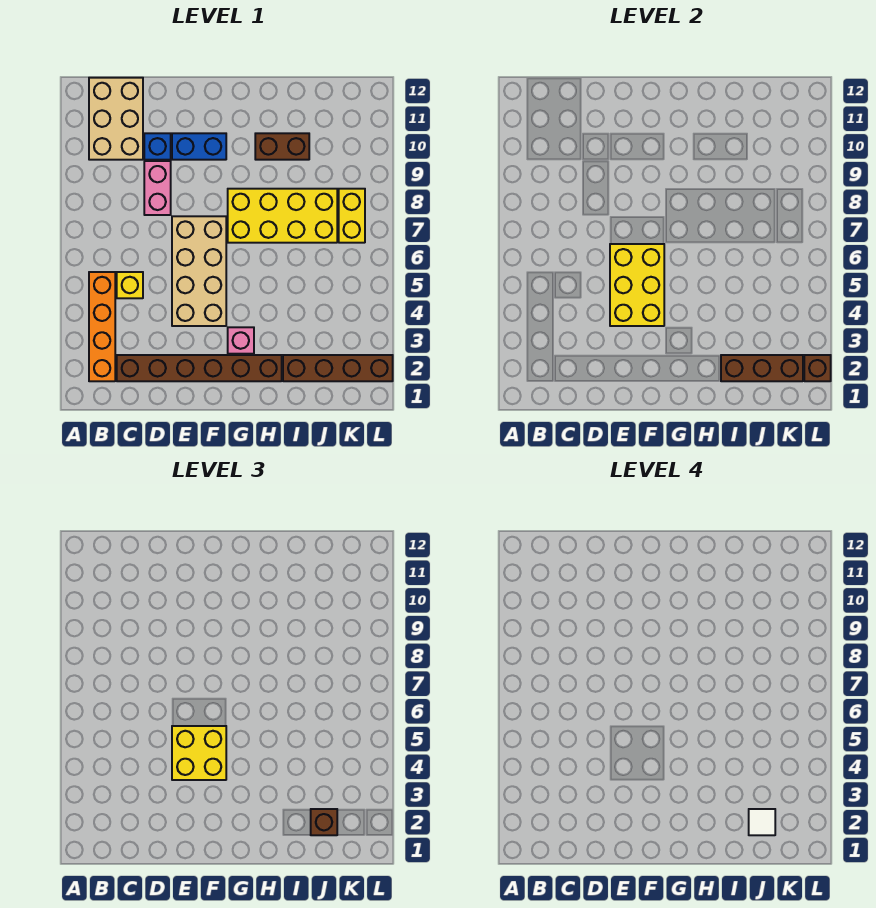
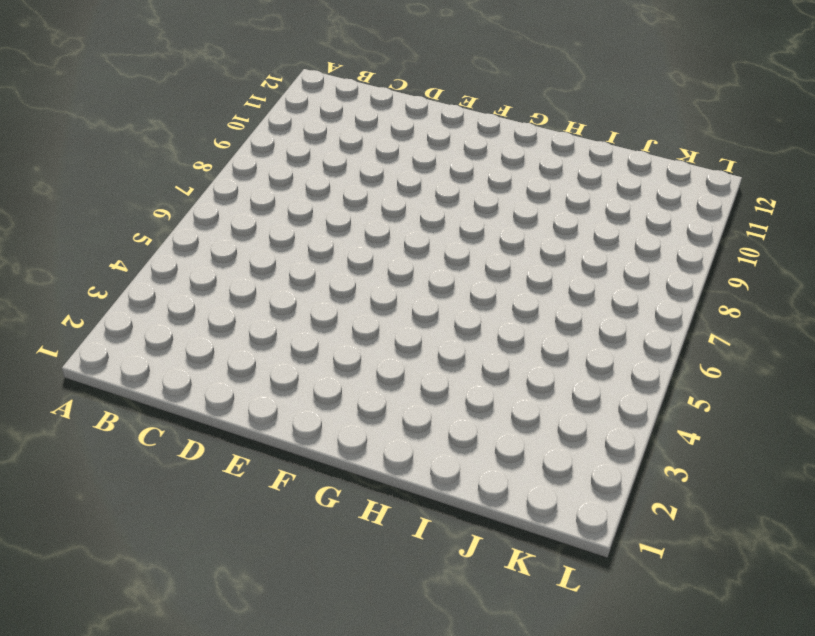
none -> orange 1x4 brick [89,272,115,381]
none -> tan 2x3 brick [89,78,143,160]
none -> brown 1x6 brick [117,355,282,381]

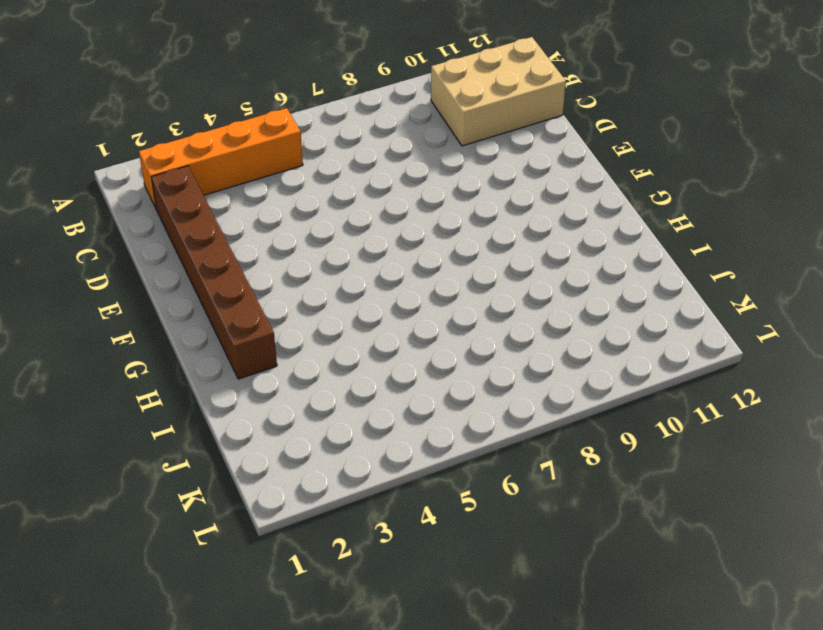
none -> yellow 1x1 brick [117,272,143,298]
none -> pink 1x2 brick [144,161,171,215]
none -> blue 1x1 brick [144,133,171,160]

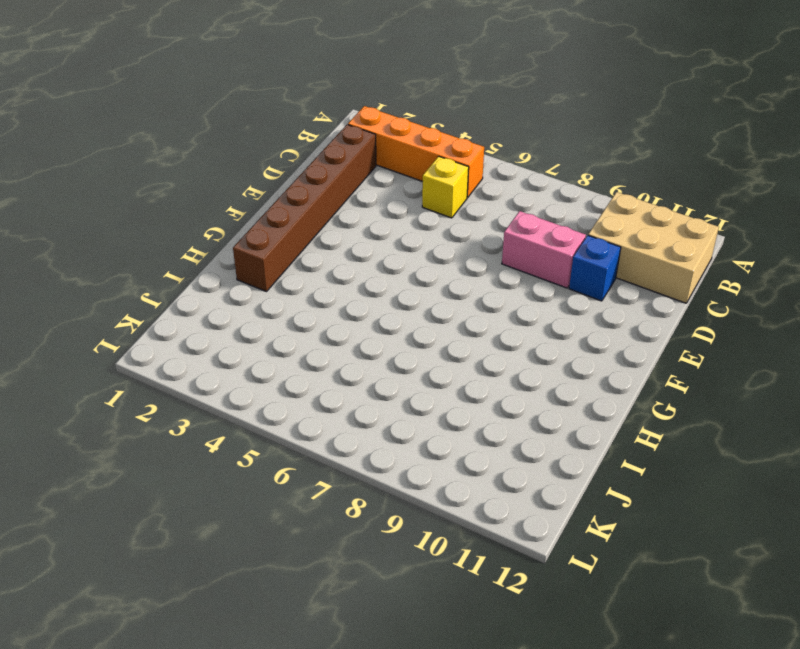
none -> tan 2x4 brick [172,216,226,326]
none -> blue 1x2 brick [172,133,226,160]
none -> pink 1x1 brick [228,327,254,354]

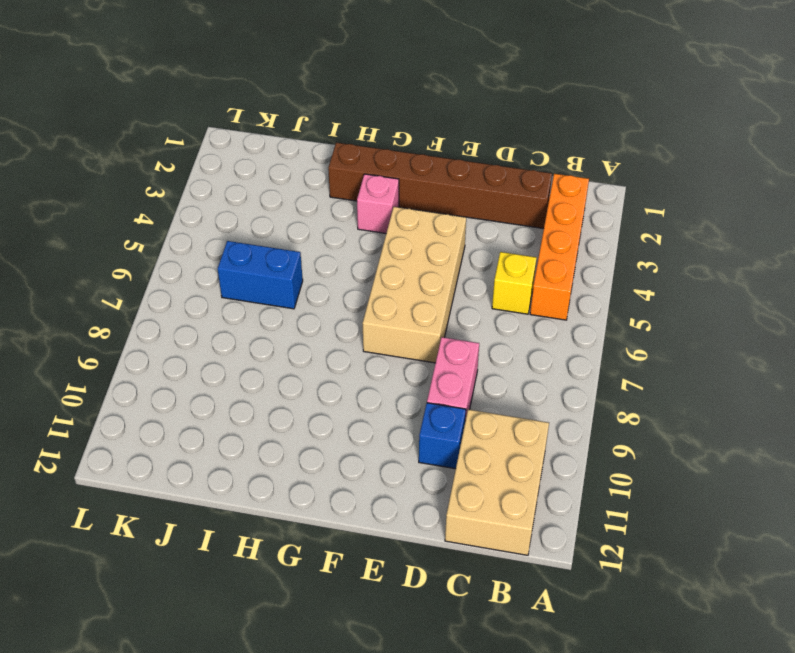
blue 1x2 brick [218,241,303,309] -> blue 1x2 brick moved to [172,133,226,160]
none -> yellow 2x4 brick [228,189,337,243]
none -> brown 1x2 brick [255,133,309,160]
none -> brown 1x4 brick [283,355,393,381]

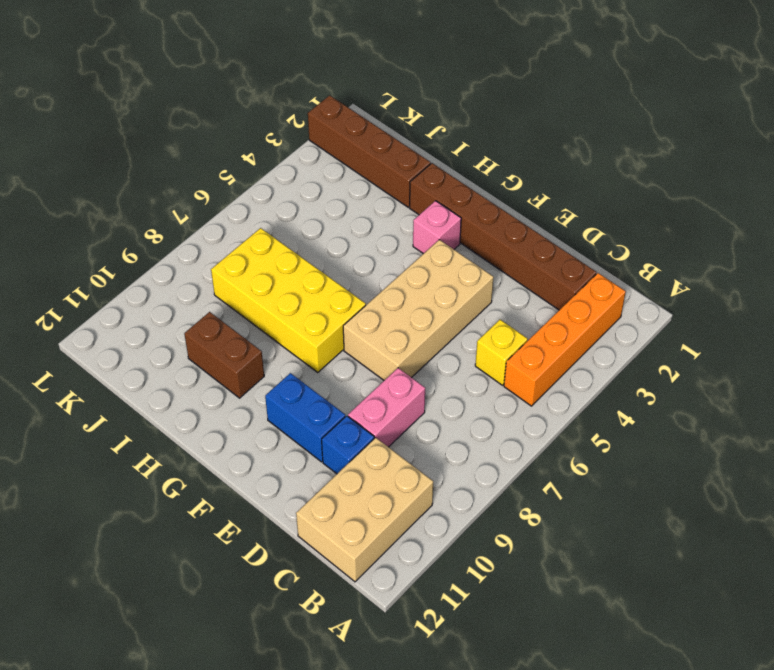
none -> yellow 1x2 brick [339,189,365,243]
none -> yellow 2x3 brick [610,244,664,326]
none -> brown 1x3 brick [721,355,803,381]

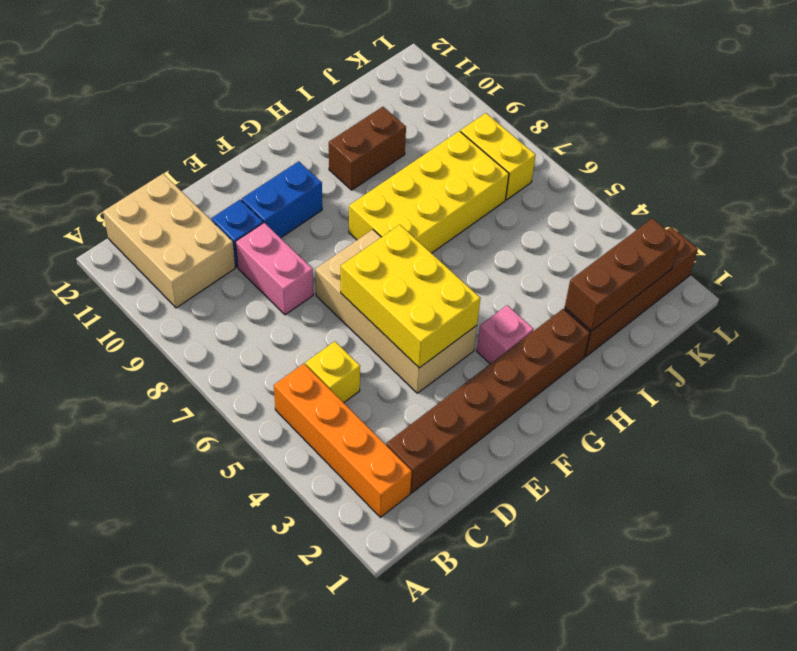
none -> brown 1x1 brick [804,355,831,381]
none -> yellow 2x2 brick [172,726,226,780]
none -> brown 1x1 brick [311,809,337,835]

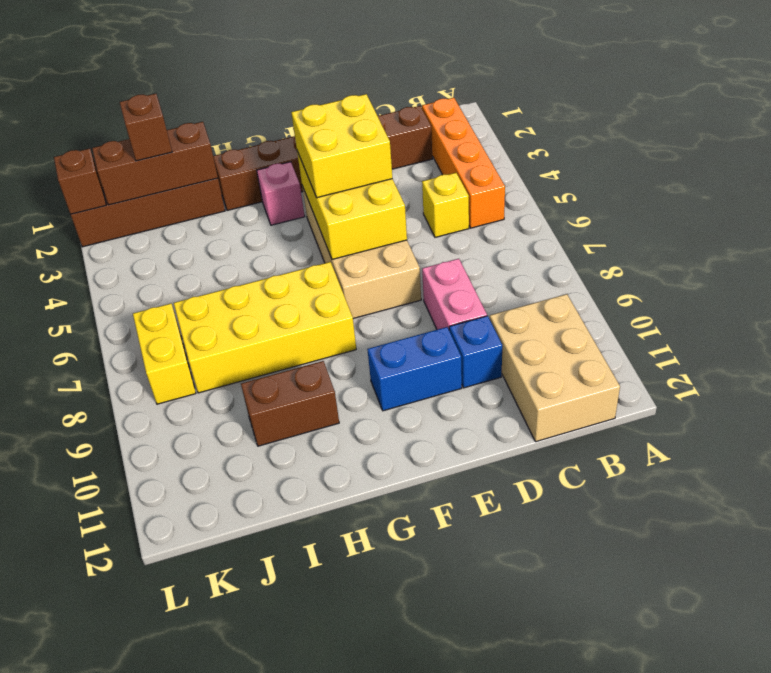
none -> white 1x1 tile [749,809,775,835]

